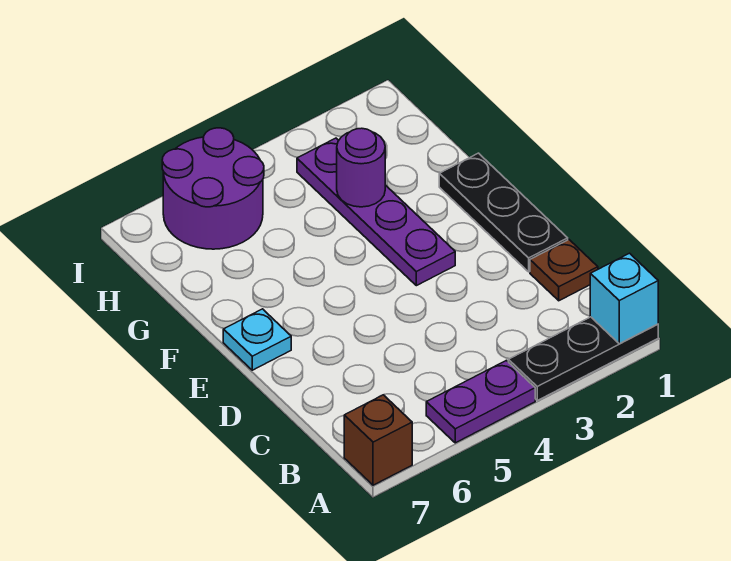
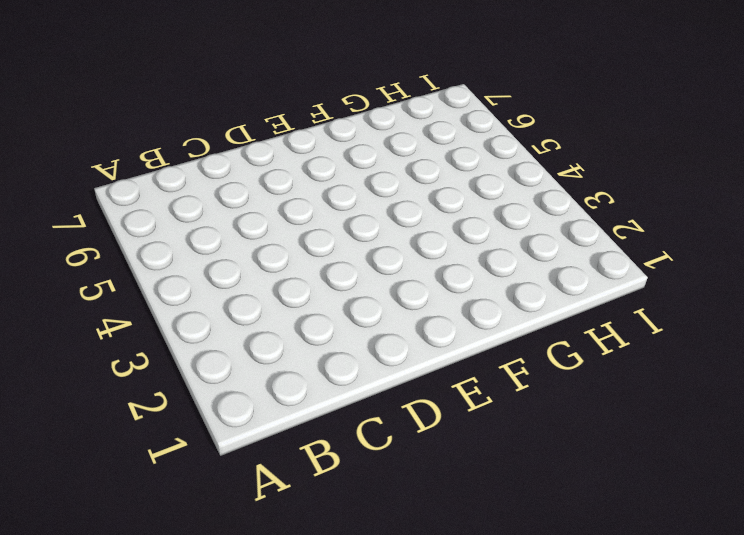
none -> black 1x3 plate [508,317,658,400]
none -> purple 1x2 plate [426,360,535,443]

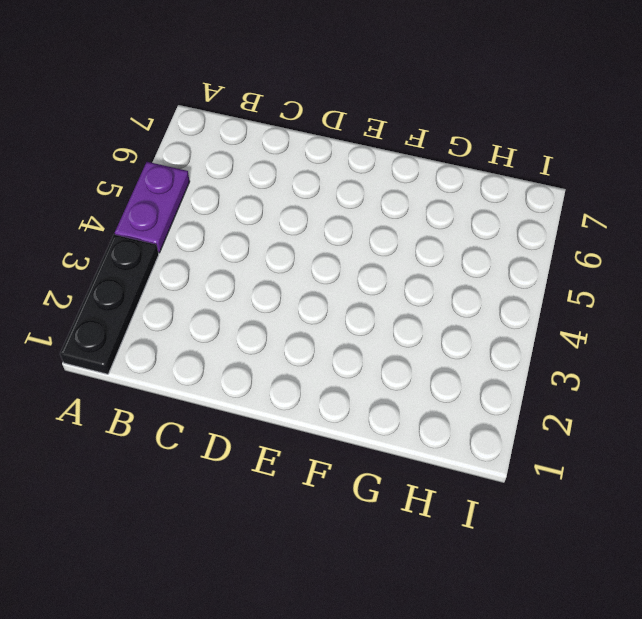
none -> brown 1x1 brick [344,395,412,485]
none -> brown 1x1 plate [530,240,598,301]

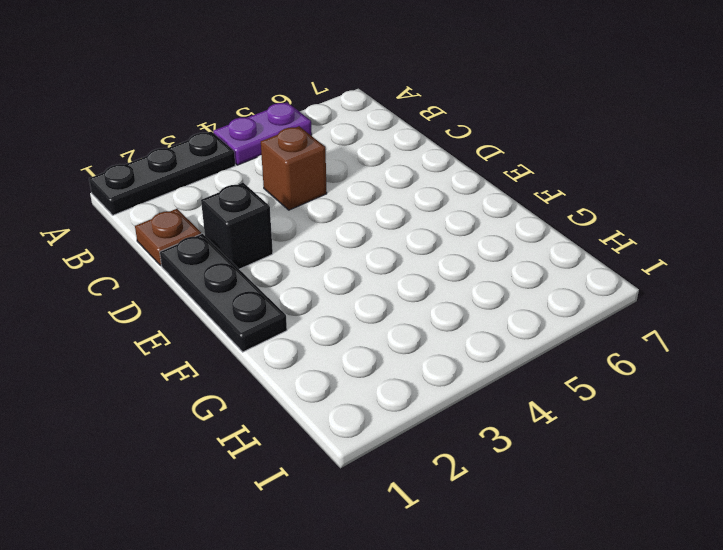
brown 1x1 brick [261,126,327,210] -> brown 1x1 brick moved to [344,395,412,485]
black 1x1 brick [201,183,273,269] -> none
none -> purple 1x4 plate [297,138,455,286]
none -> cyan 1x1 plate [223,309,291,370]

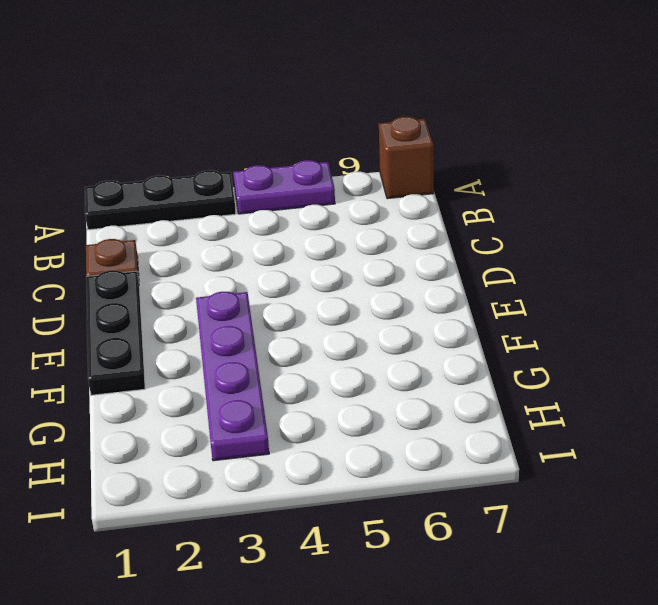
none -> cyan 1x1 plate [223,309,291,370]
none -> purple 2x2 round brick [162,128,264,249]

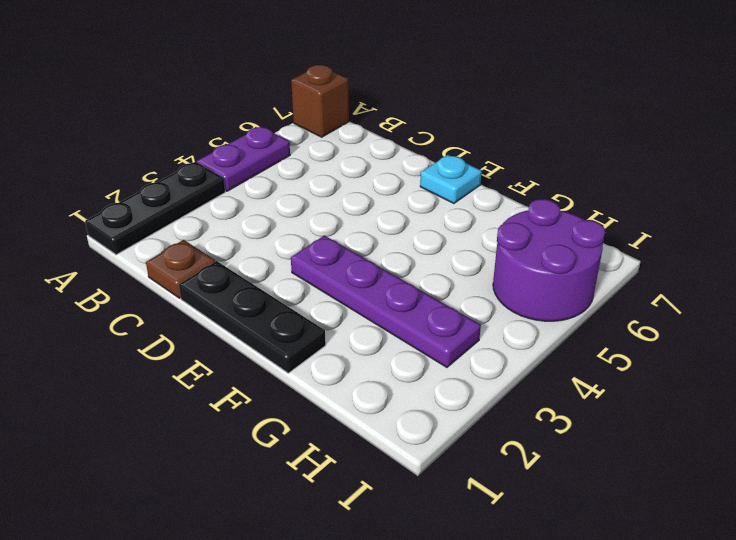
none -> cyan 1x1 brick [590,253,658,344]
none -> purple 1x1 round brick [337,128,385,207]

